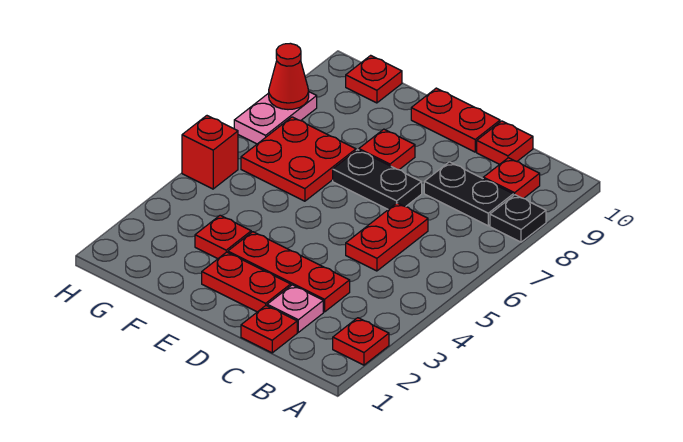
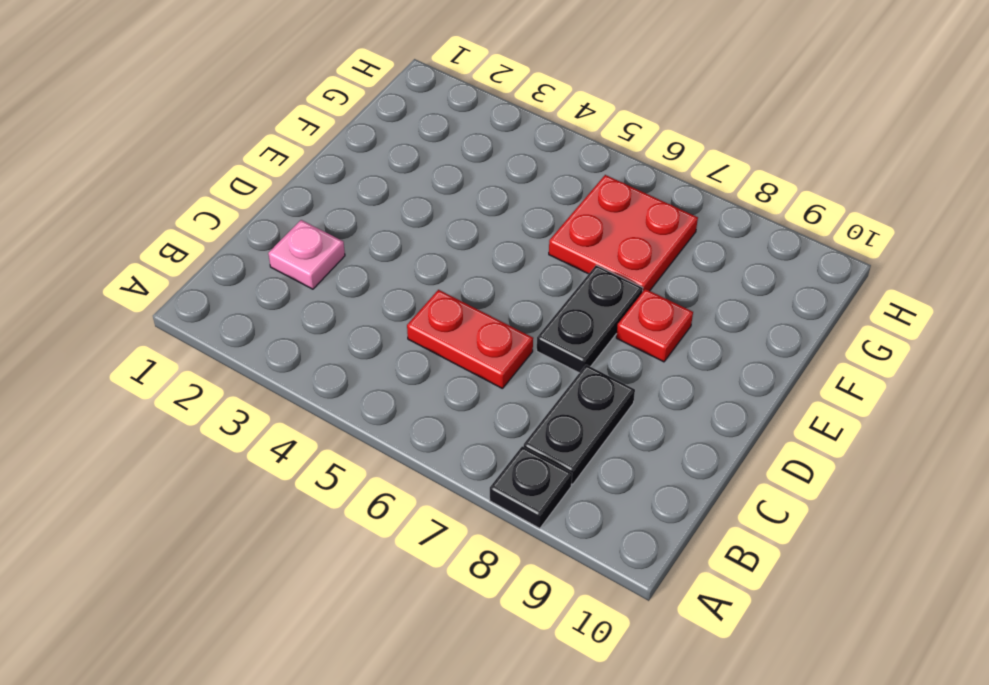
none -> red 1x1 plate [333,318,389,365]
none -> red 1x1 plate [483,158,540,198]
none -> red 1x1 plate [241,306,297,353]

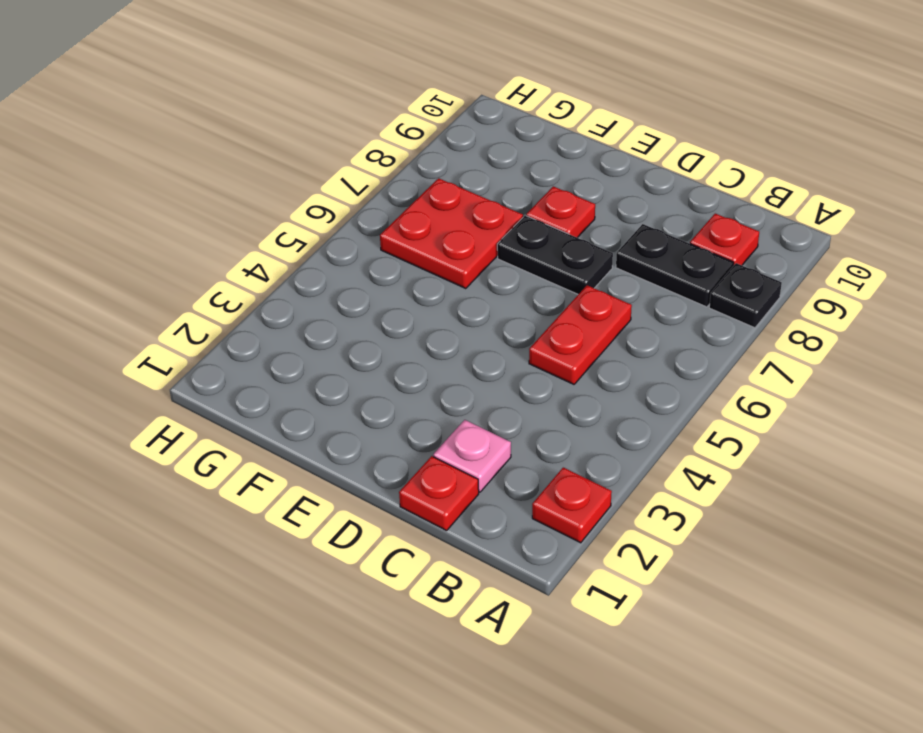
none -> red 1x3 plate [228,232,350,312]
none -> red 1x1 plate [477,121,533,164]
none -> red 1x2 plate [202,252,291,312]

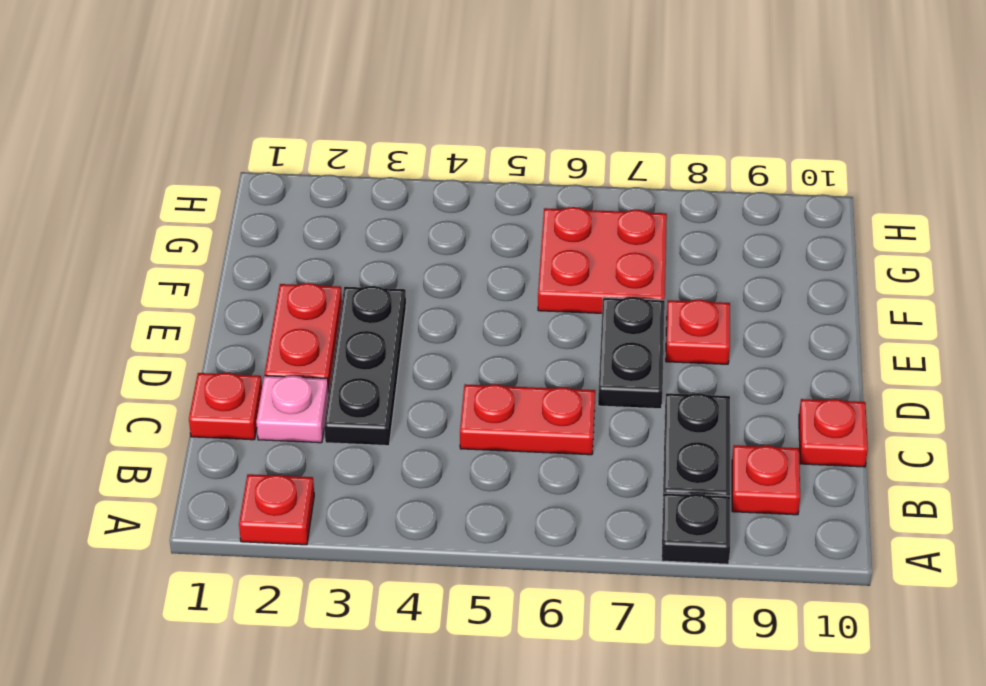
black 1x3 plate [324,286,406,446] -> red 1x3 plate [228,232,350,312]
none -> red 1x2 plate [411,88,500,152]
none -> red 1x1 plate [195,215,251,259]
none -> red 1x1 plate [346,55,402,103]

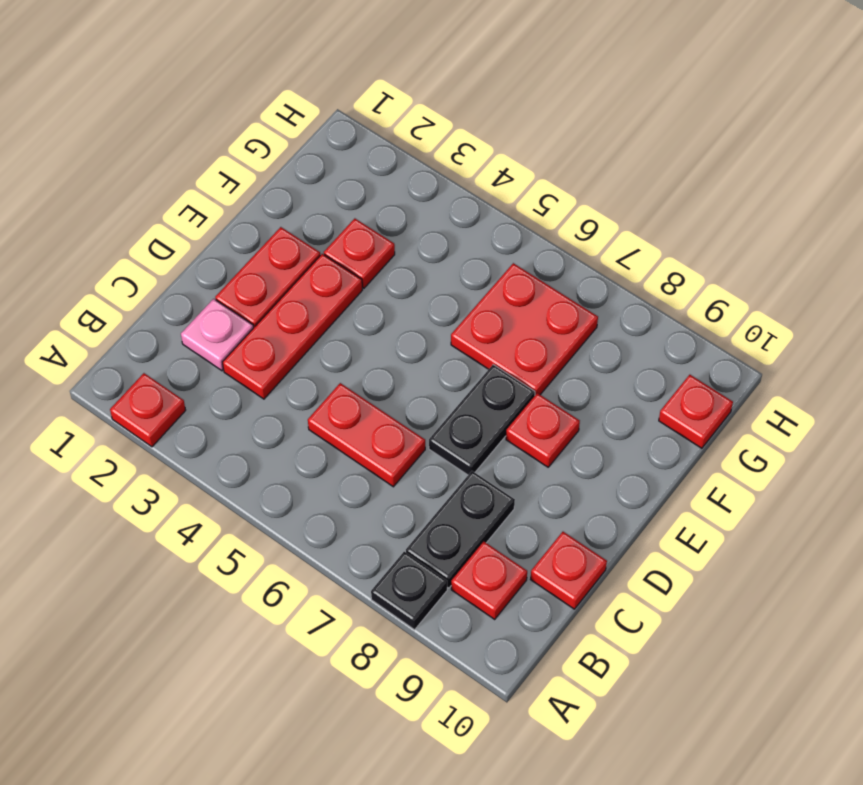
none -> red 1x1 plate [241,306,297,353]
none -> red 1x2 plate [411,88,500,152]
none -> red 1x1 brick [182,116,238,189]

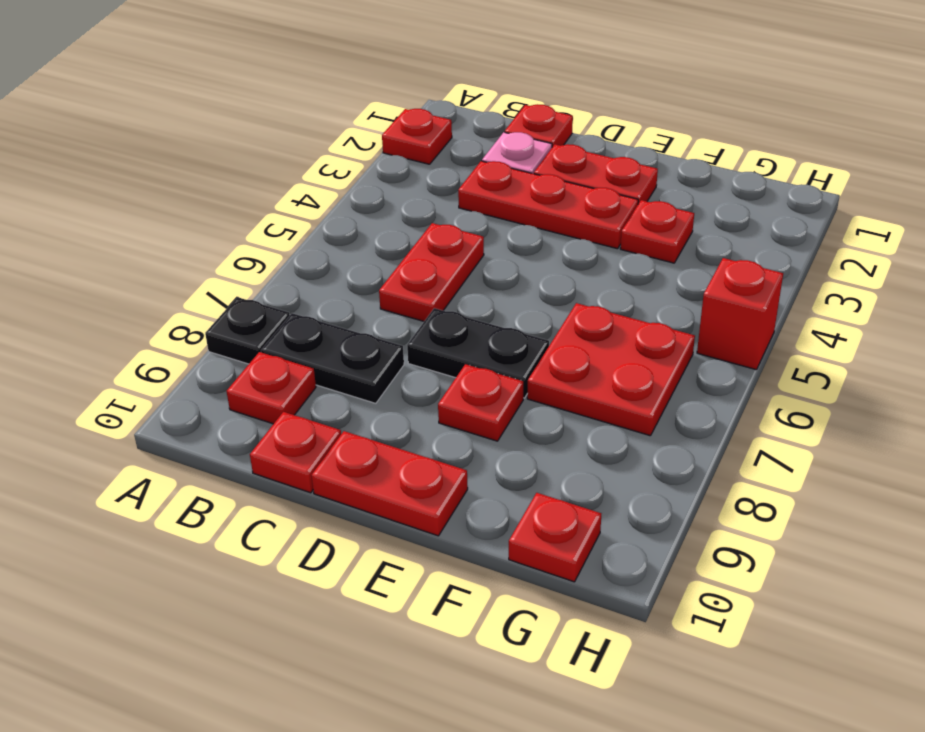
none -> pink 1x2 plate [234,92,317,144]
none -> red 1x1 cone [269,43,309,110]

